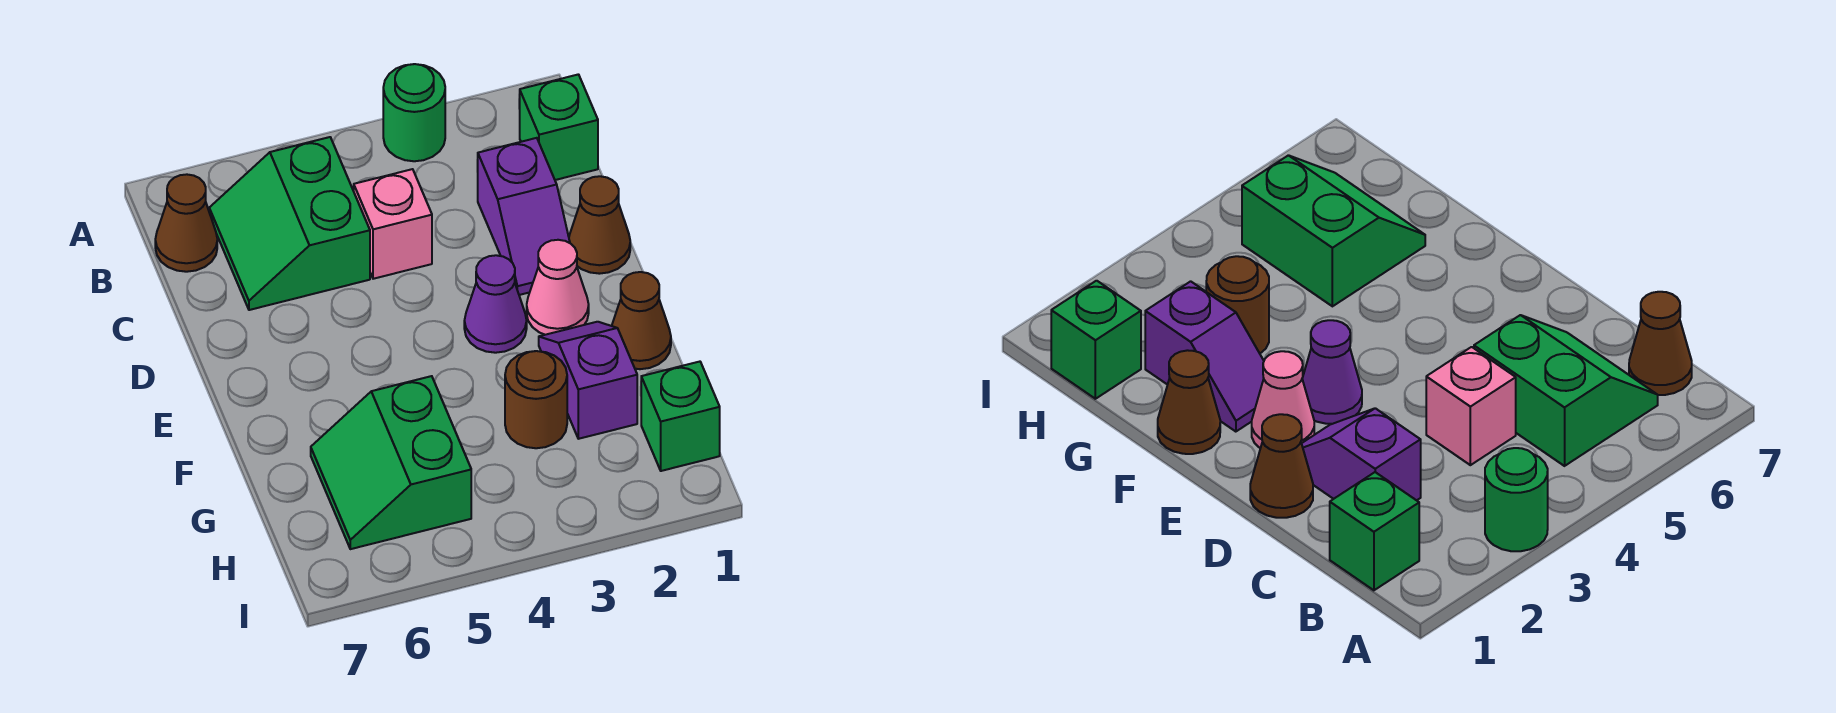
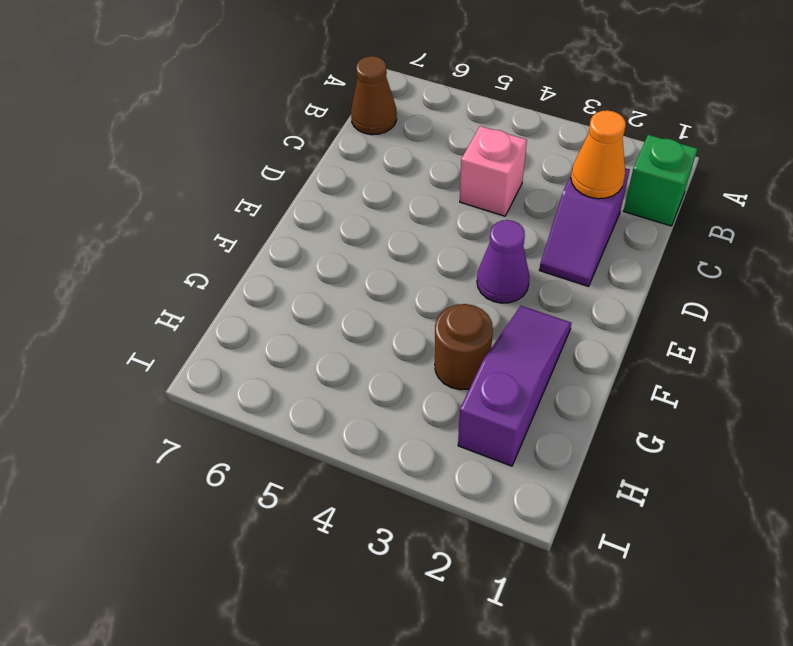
orange 1x1 cone [571,110,626,199] -> none
purple 1x3 slope [458,306,571,466] -> purple 1x2 slope [539,322,637,439]
none -> green 1x1 round brick [383,64,445,161]
none -> green 2x2 slope [209,137,370,310]
none -> brown 1x1 cone [569,176,630,274]

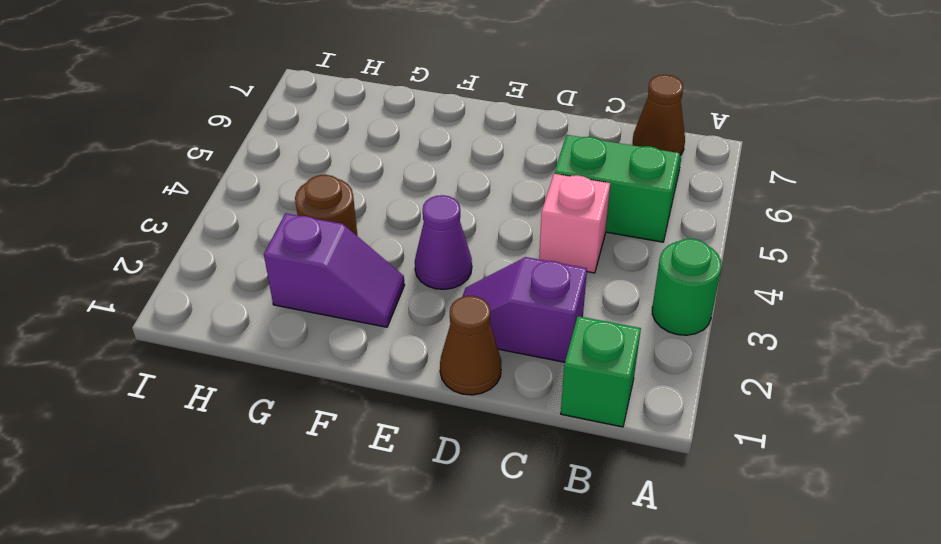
none -> pink 1x1 cone [527,240,589,335]
none -> brown 1x1 cone [612,272,671,369]
none -> green 2x2 slope [311,376,471,549]

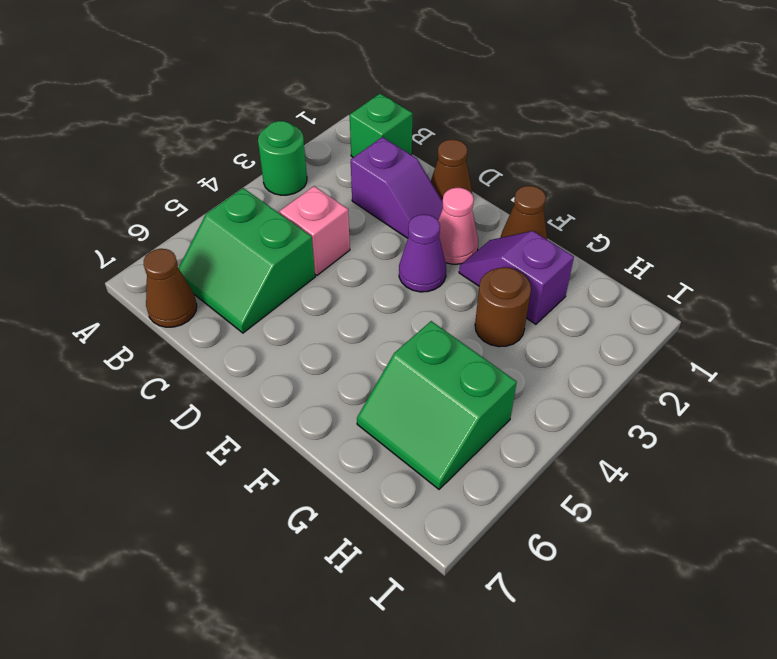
none -> green 1x1 brick [641,362,720,471]

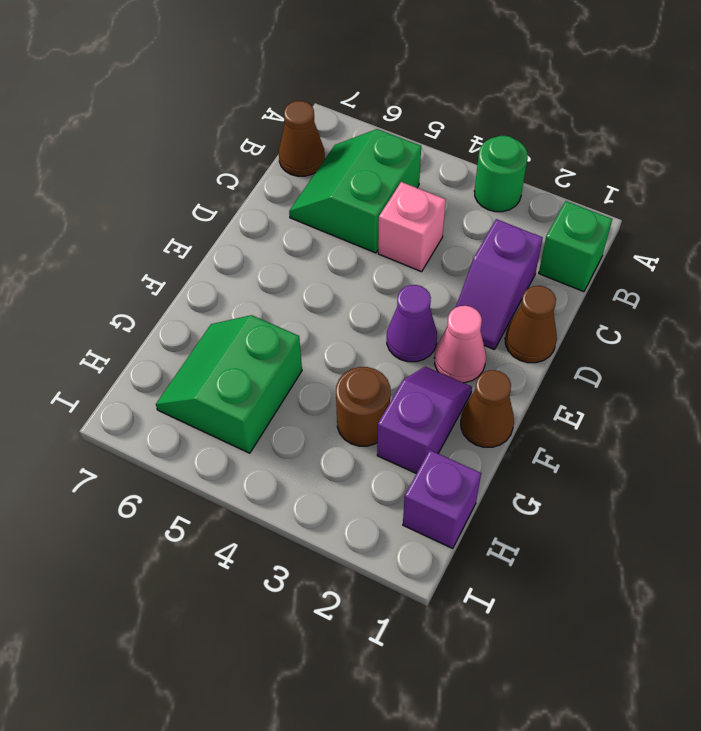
purple 1x1 brick [403,450,481,548] -> green 1x1 brick [641,362,720,471]

